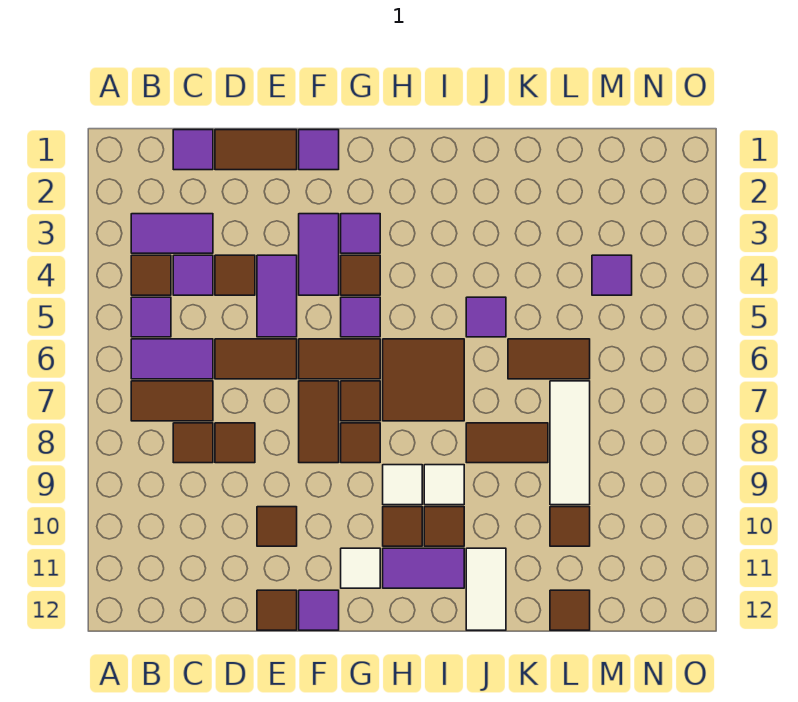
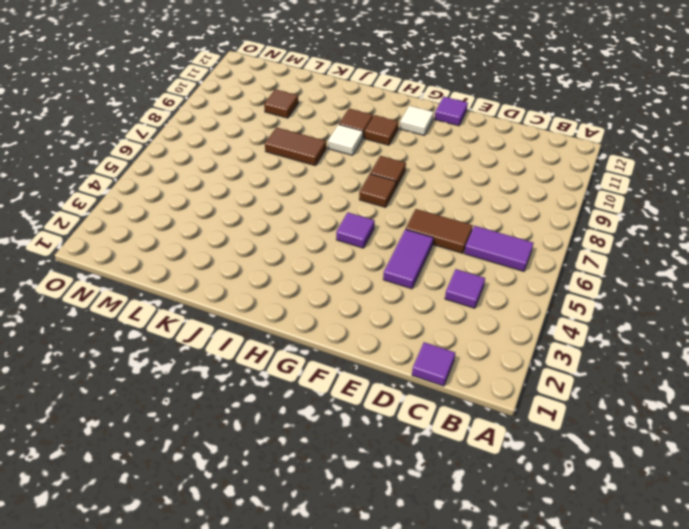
none -> purple 1x2 tile [131,214,213,253]
none -> brown 1x1 tile [131,255,171,295]
none -> purple 1x1 tile [131,297,171,337]
none -> brown 1x2 tile [131,381,213,421]

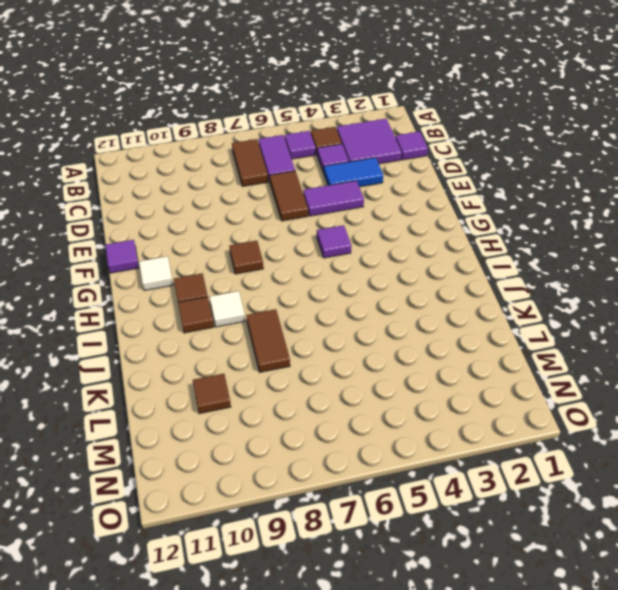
purple 2x2 tile [337,119,402,164] -> purple 1x2 tile [131,214,213,253]
blue 1x2 tile [324,158,383,187] -> brown 1x1 tile [215,255,255,295]
none -> brown 1x1 tile [173,423,213,463]
none -> brown 1x2 tile [215,130,297,170]
none -> brown 1x1 tile [215,423,255,463]
none -> brown 1x1 tile [257,507,297,546]

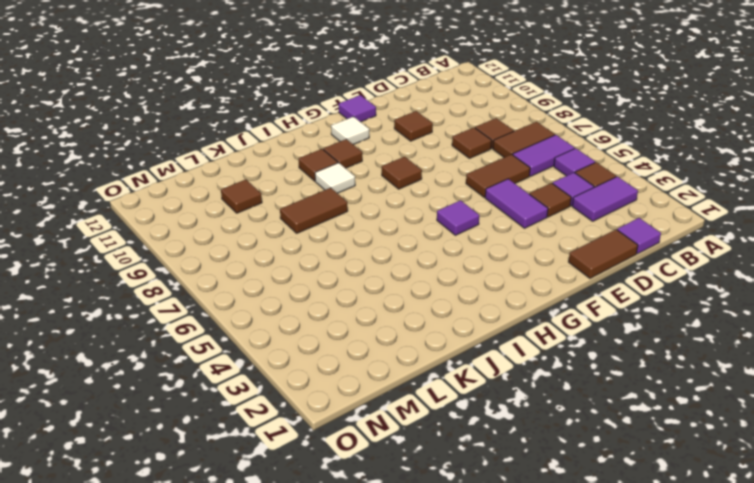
none -> brown 1x1 tile [257,590,297,630]
none -> purple 1x1 tile [299,130,339,170]
none -> purple 1x2 tile [299,214,339,295]
none -> brown 1x2 tile [299,339,380,379]

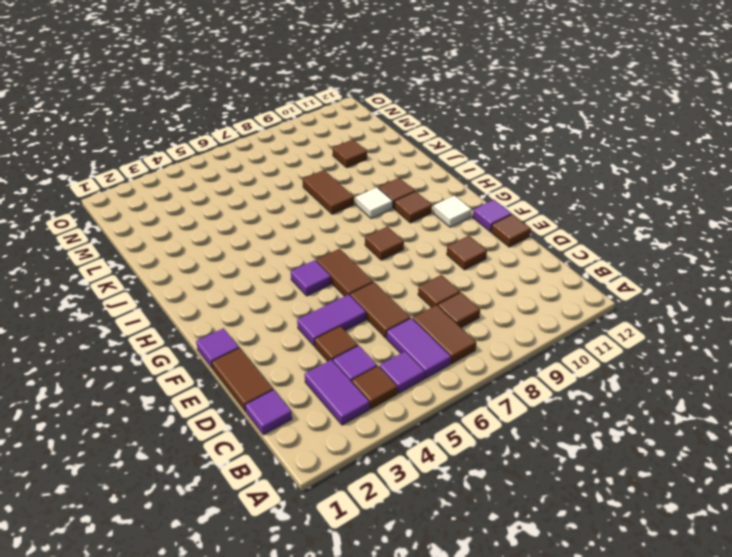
none -> purple 1x2 tile [299,214,339,295]
none -> brown 1x2 tile [299,381,339,463]
none -> purple 1x1 tile [341,214,380,253]
none -> brown 1x1 tile [341,255,380,295]

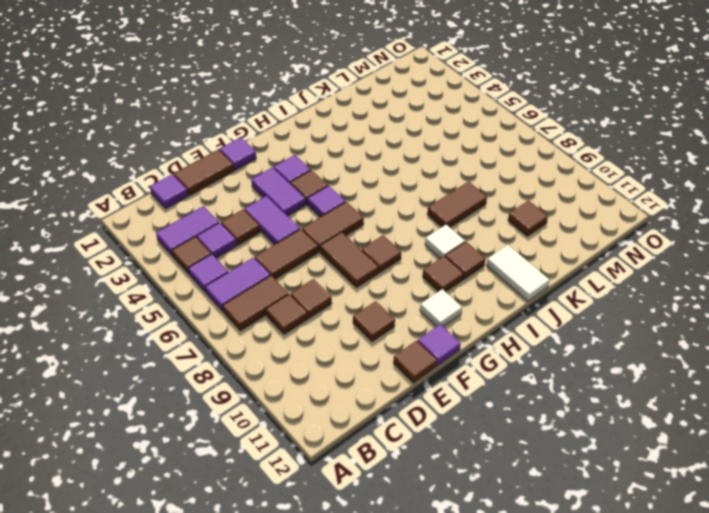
none -> brown 1x1 tile [341,381,380,421]
none -> brown 2x2 tile [383,339,464,421]
none -> white 1x1 tile [383,465,422,505]
none -> purple 1x2 tile [383,548,464,588]

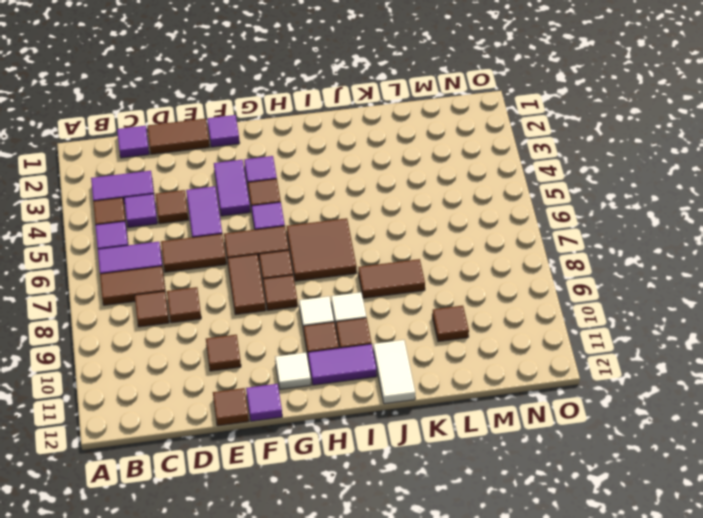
none -> purple 1x1 tile [466,297,506,337]
none -> brown 1x2 tile [508,339,590,379]
none -> white 1x3 tile [550,381,590,505]
none -> brown 1x1 tile [550,590,590,630]

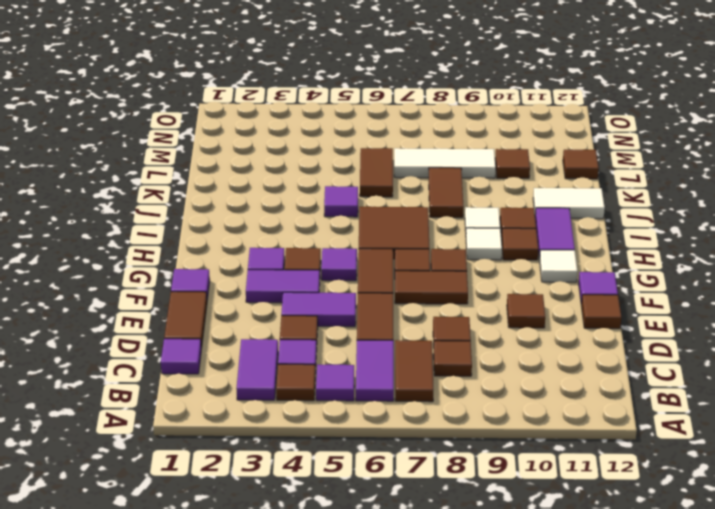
none -> purple 1x1 tile [592,255,632,295]

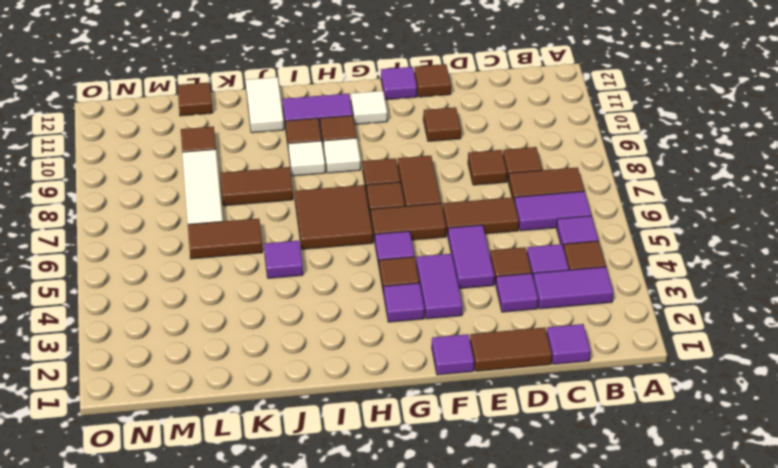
purple 1x1 tile [496,273,538,312] -> purple 1x1 tile moved to [592,255,632,295]

